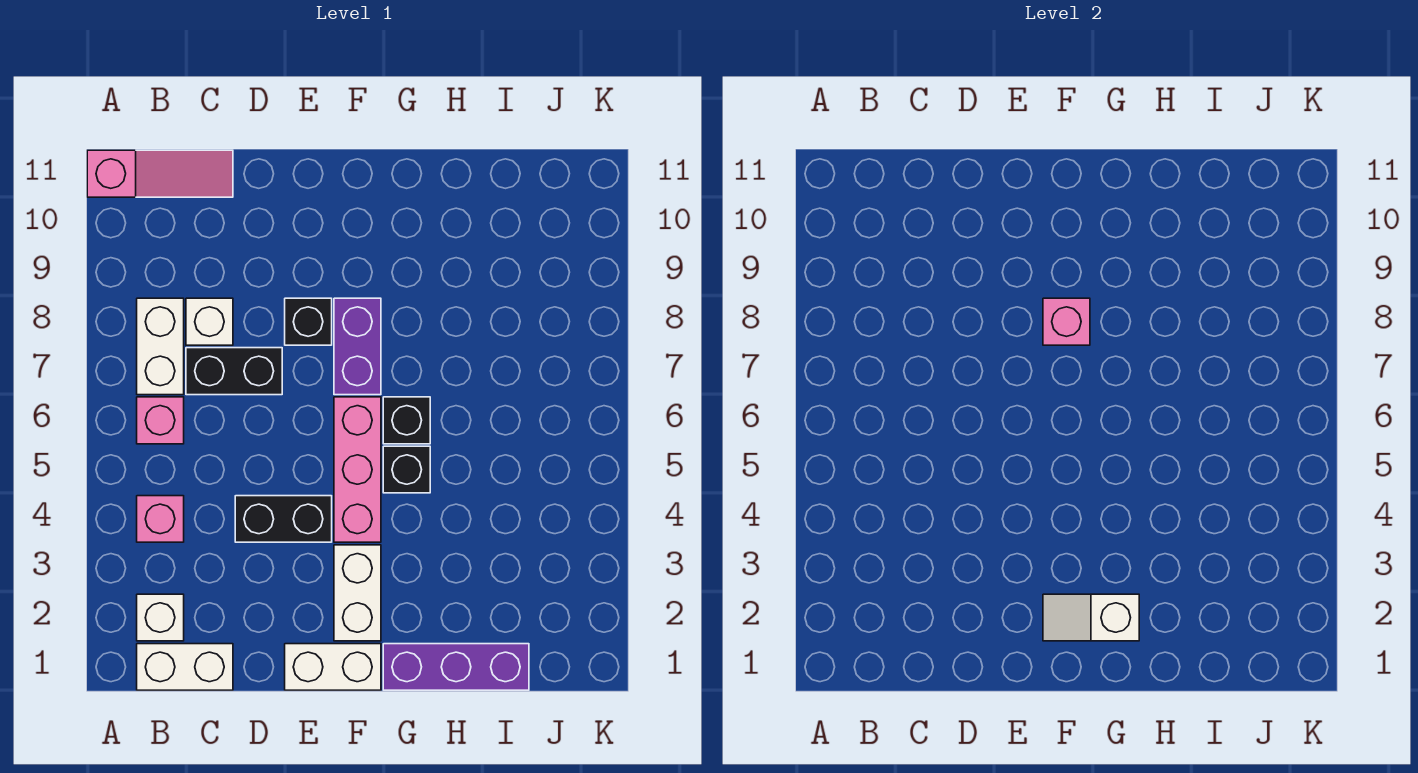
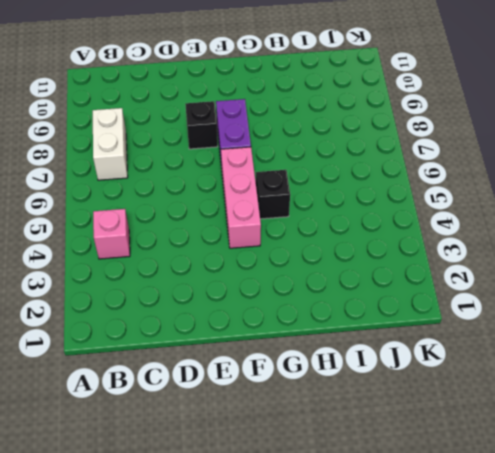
none -> pink 1x3 slope [87,150,233,197]
none -> white 1x2 brick [137,644,233,690]
none -> white 1x1 brick [137,594,184,641]

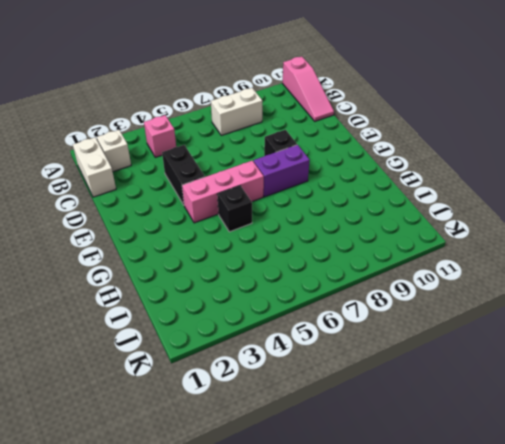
none -> pink 1x1 brick [137,397,184,444]
none -> black 1x2 brick [186,348,282,395]
none -> white 1x1 brick [186,298,233,345]

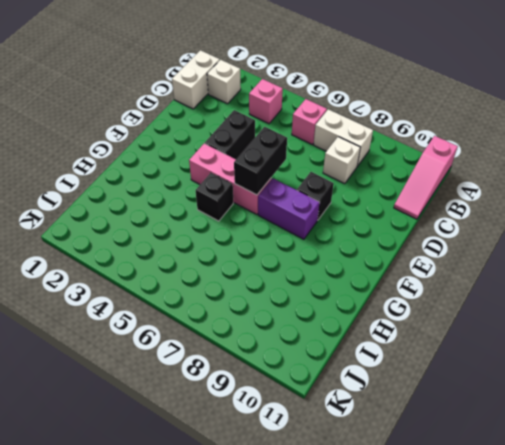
black 1x2 brick [234,127,287,195] -> black 1x2 brick moved to [186,348,282,395]
none -> white 1x2 brick [285,644,381,690]
none -> white 1x2 brick [334,545,381,641]
none -> purple 1x3 brick [383,644,529,690]

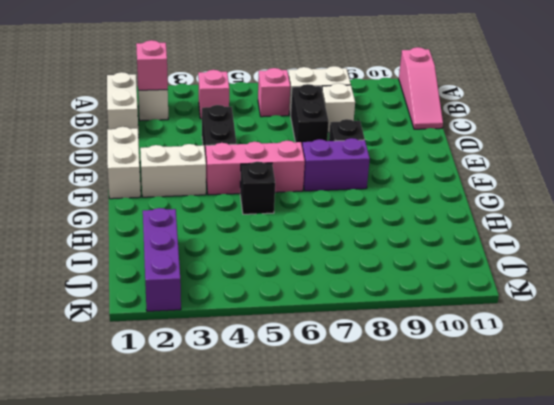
pink 1x1 brick [136,40,168,90] -> pink 1x1 brick moved to [1043,298,1090,345]
purple 1x3 brick [143,208,181,311] -> purple 1x3 brick moved to [383,644,529,690]
none -> black 1x1 brick [383,397,430,444]
none -> white 1x2 slope [1043,594,1139,641]

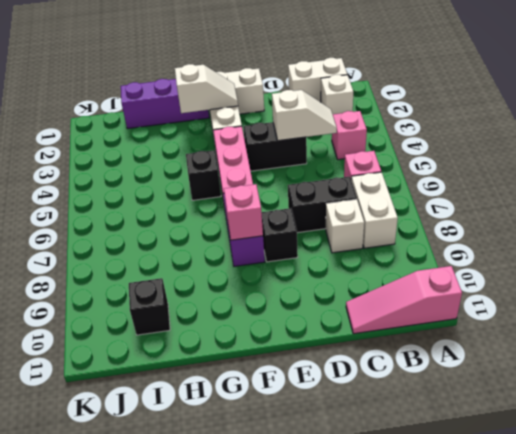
white 1x2 slope [272,90,337,141] -> none
black 1x1 brick [129,278,170,335] -> black 1x1 brick moved to [383,397,430,444]

